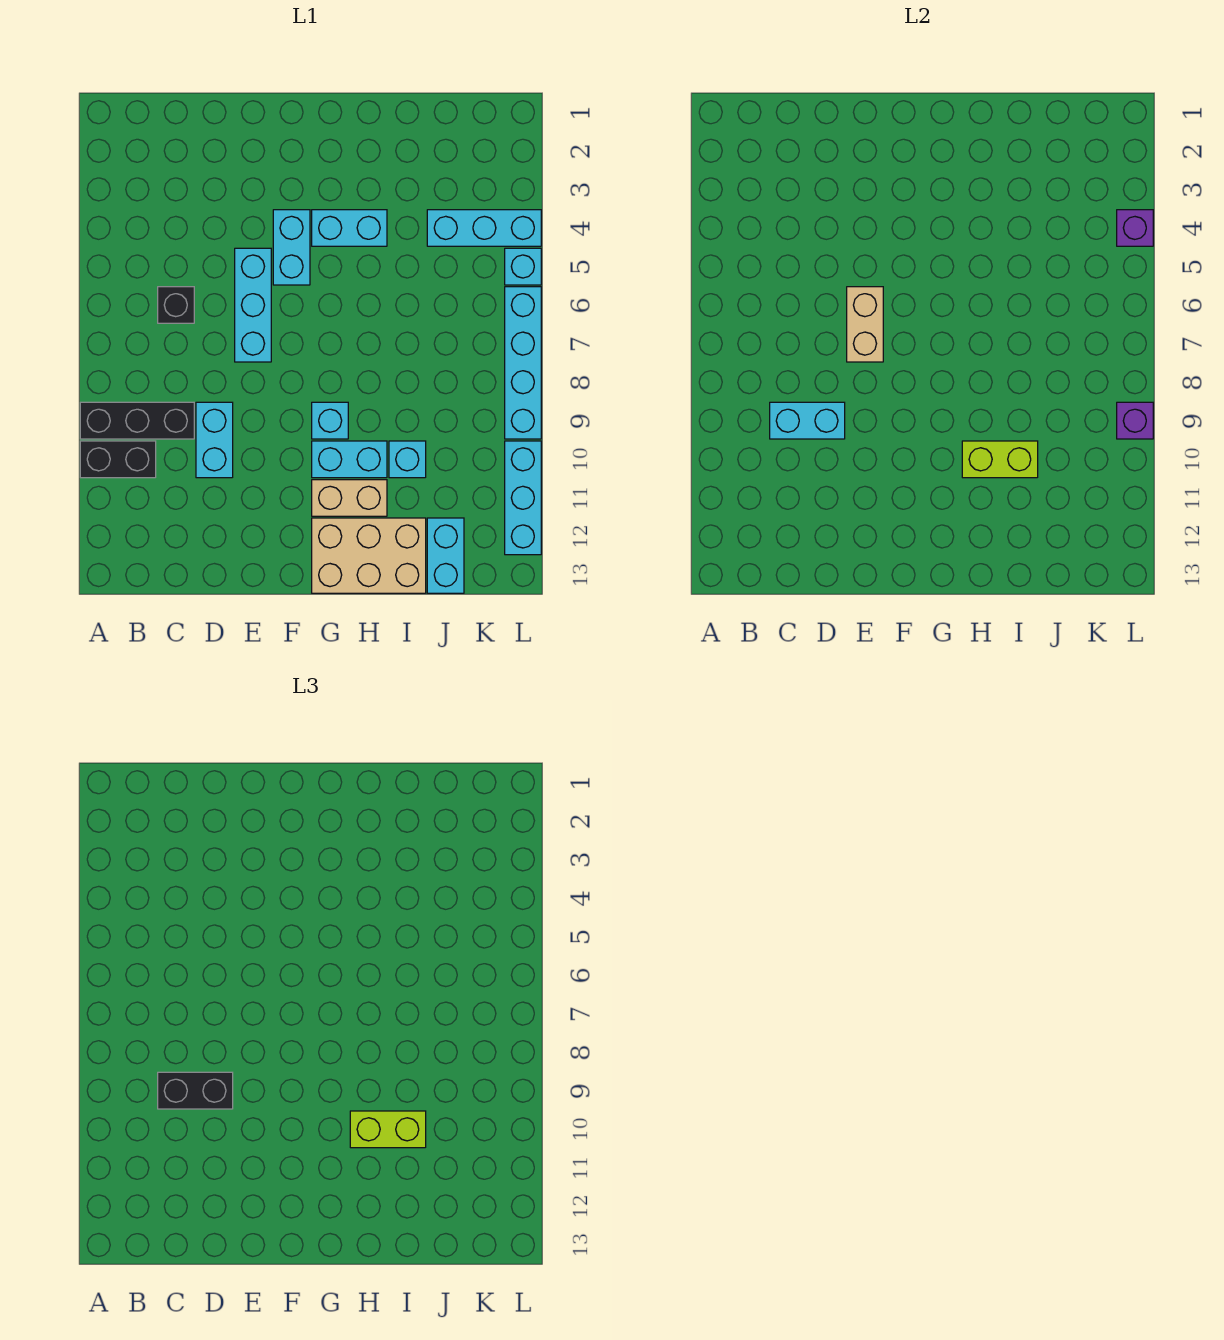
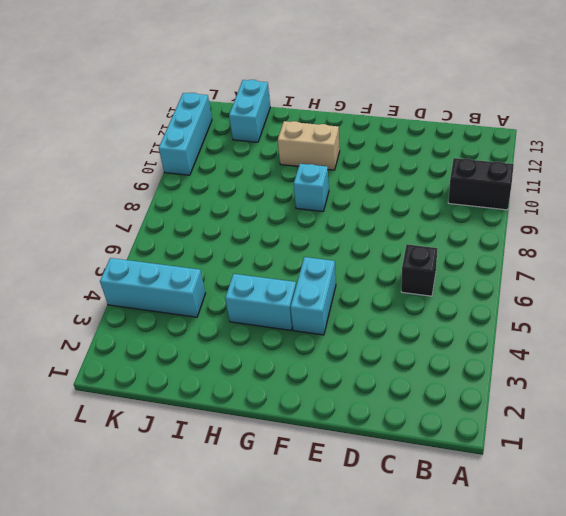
none -> black 1x3 brick [80,402,194,439]
none -> cyan 1x2 brick [196,402,233,478]
none -> cyan 1x3 brick [235,248,271,362]

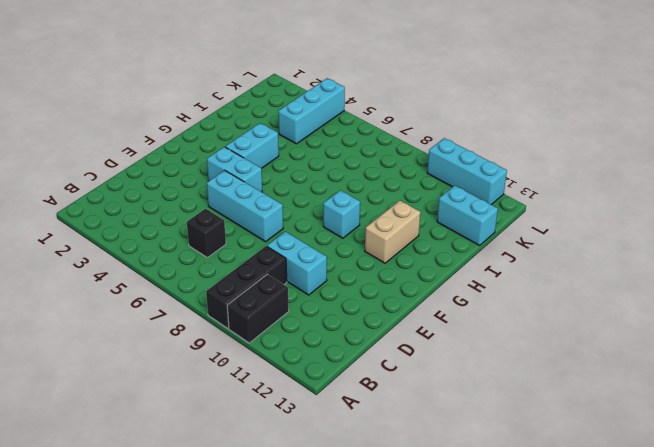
none -> cyan 1x2 brick [312,441,387,478]
none -> tan 2x3 brick [312,518,426,593]
none -> cyan 1x1 brick [389,441,426,478]

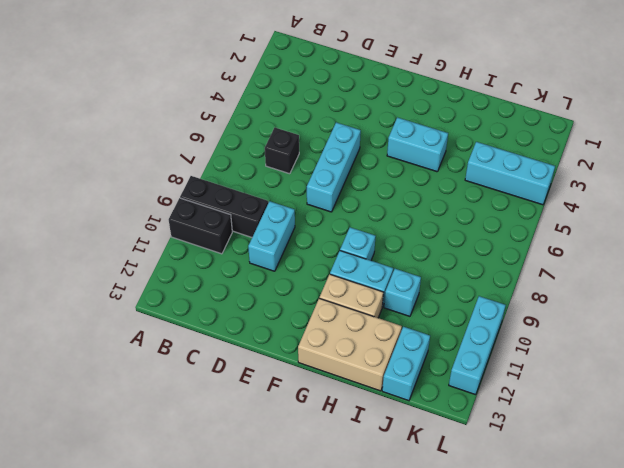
none -> cyan 1x2 brick [273,210,310,285]
none -> cyan 1x1 brick [505,248,541,285]
none -> cyan 1x4 brick [505,287,541,439]

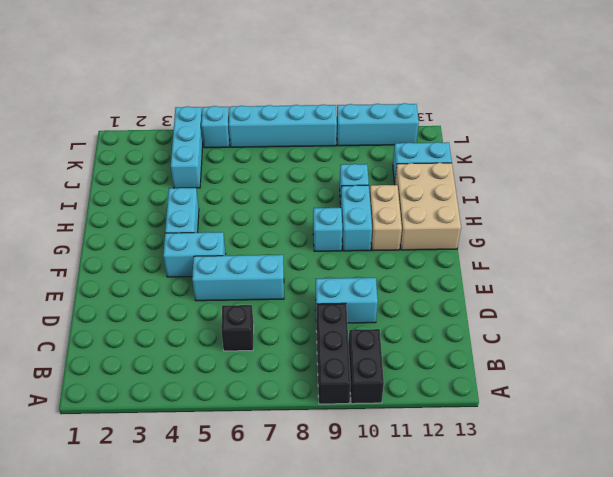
none -> cyan 1x2 brick [770,402,845,439]
none -> tan 1x2 brick [847,287,883,362]
none -> lime 1x2 brick [962,441,1038,478]

